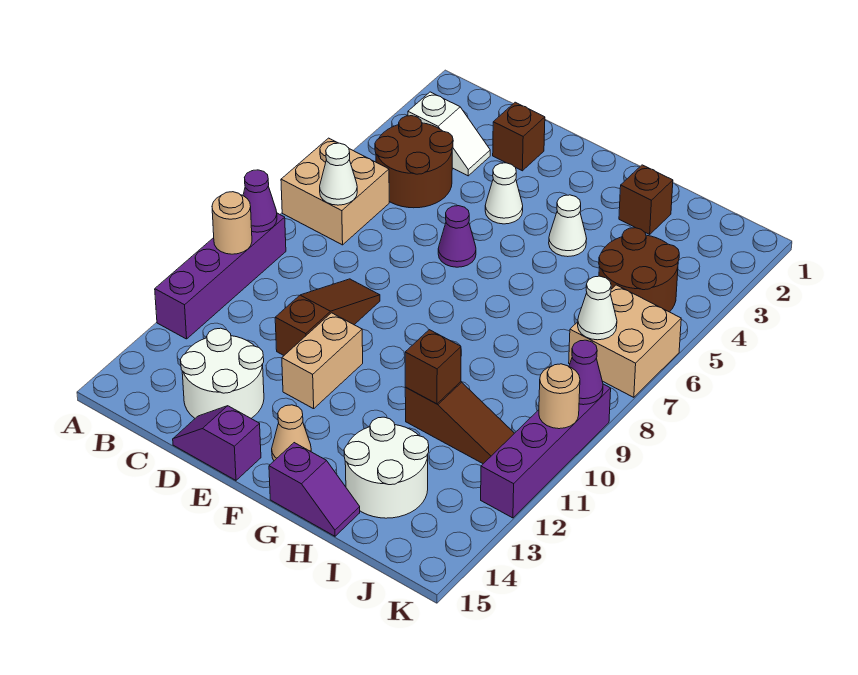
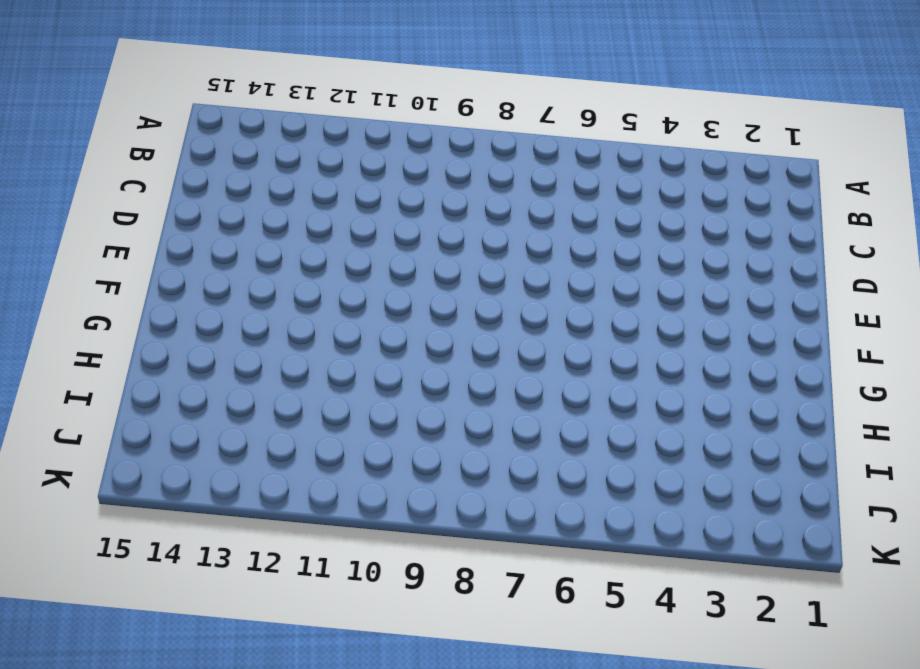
none -> tan 2x2 brick [281,138,389,245]
none -> purple 1x4 brick [155,213,286,339]
none -> white 1x2 slope [408,92,490,176]

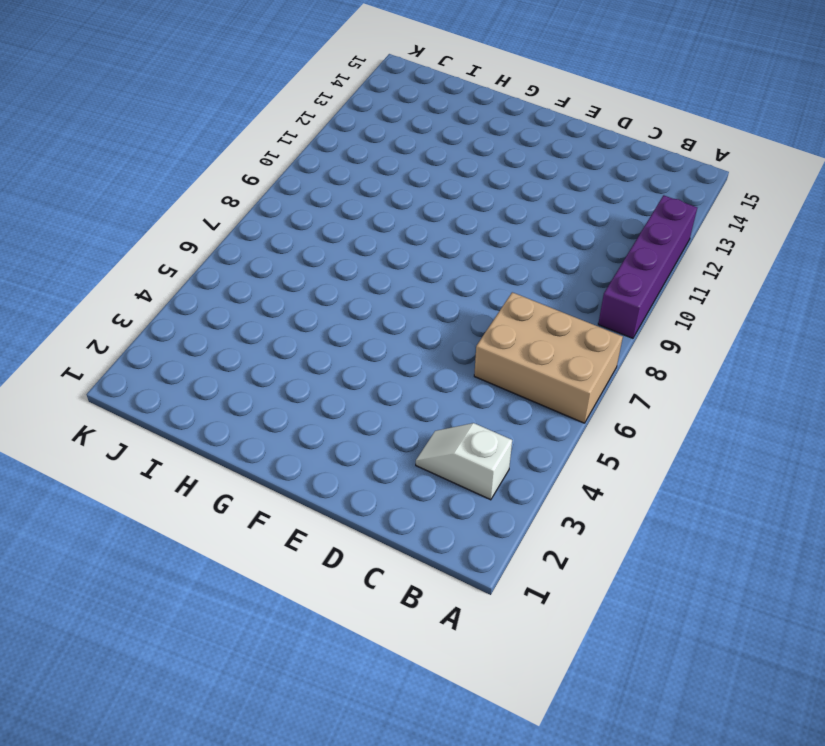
tan 2x3 brick [474,292,623,423] -> tan 2x2 brick [281,138,389,245]
none -> brown 2x2 round brick [375,116,453,208]
none -> white 2x2 round brick [181,328,264,418]
none -> brown 1x1 brick [493,102,545,171]

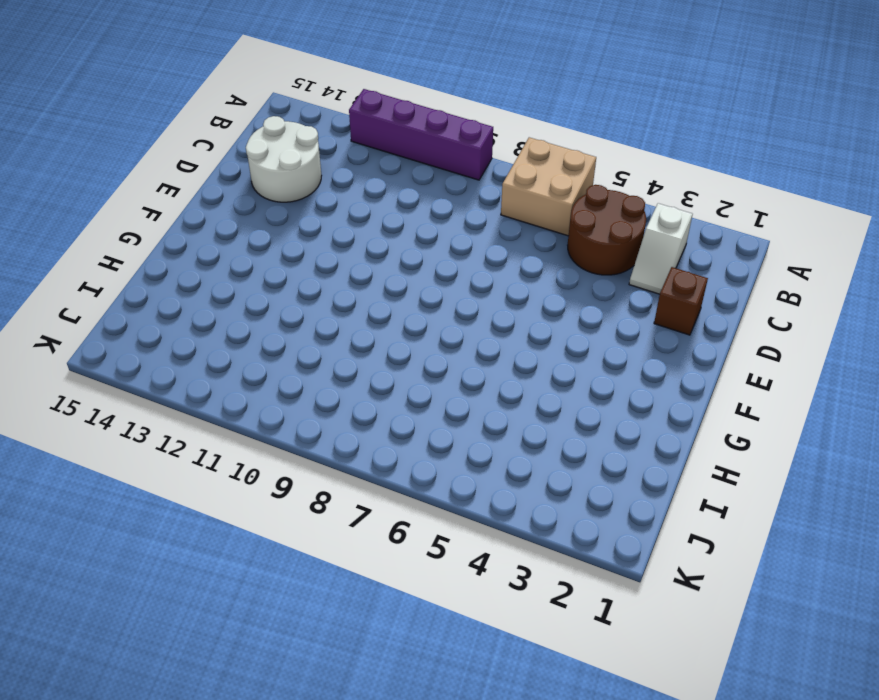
none -> brown 1x3 slope [275,279,380,355]
none -> purple 1x2 slope [173,406,261,480]
none -> white 1x1 cone [485,163,523,224]

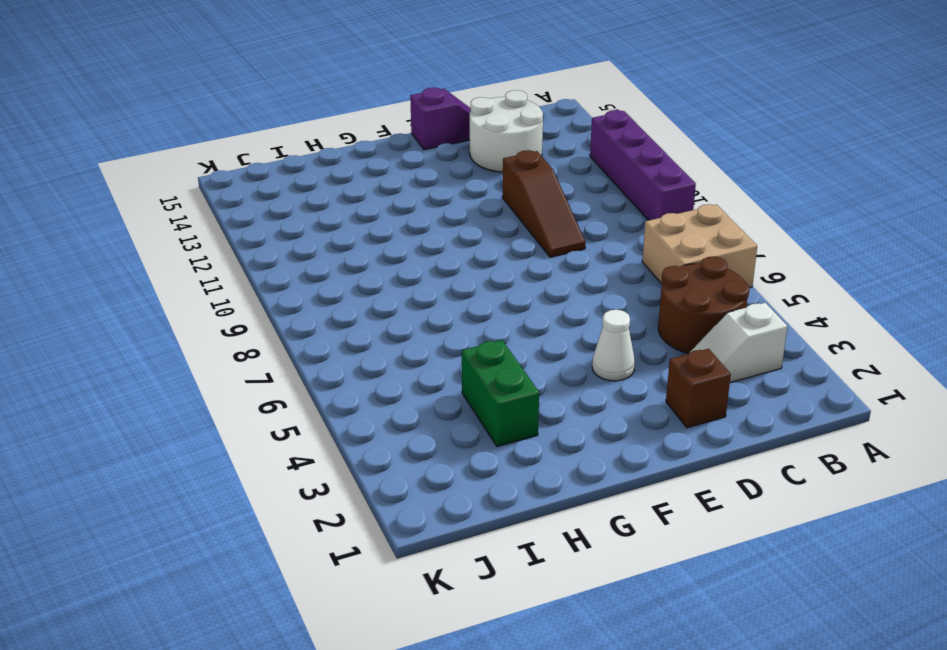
green 1x2 brick [462,340,539,447] -> none
none -> purple 1x1 cone [438,206,476,267]
none -> tan 1x2 brick [282,313,363,409]
none -> tan 1x1 cone [272,405,311,461]

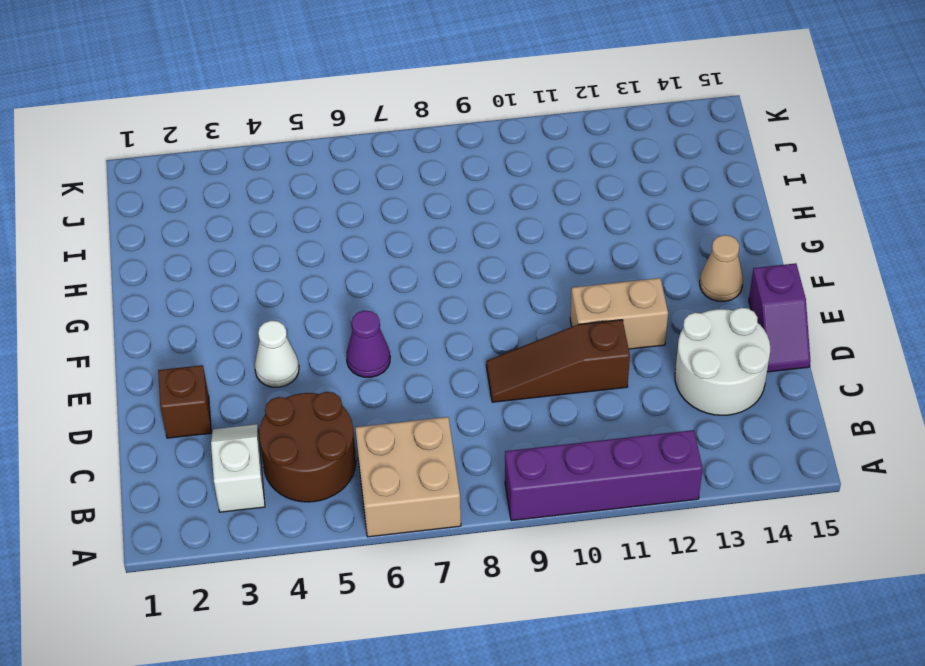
none -> white 1x1 cone [549,195,587,257]
none -> purple 1x2 slope [269,443,360,536]
none -> brown 1x1 brick [619,165,673,234]

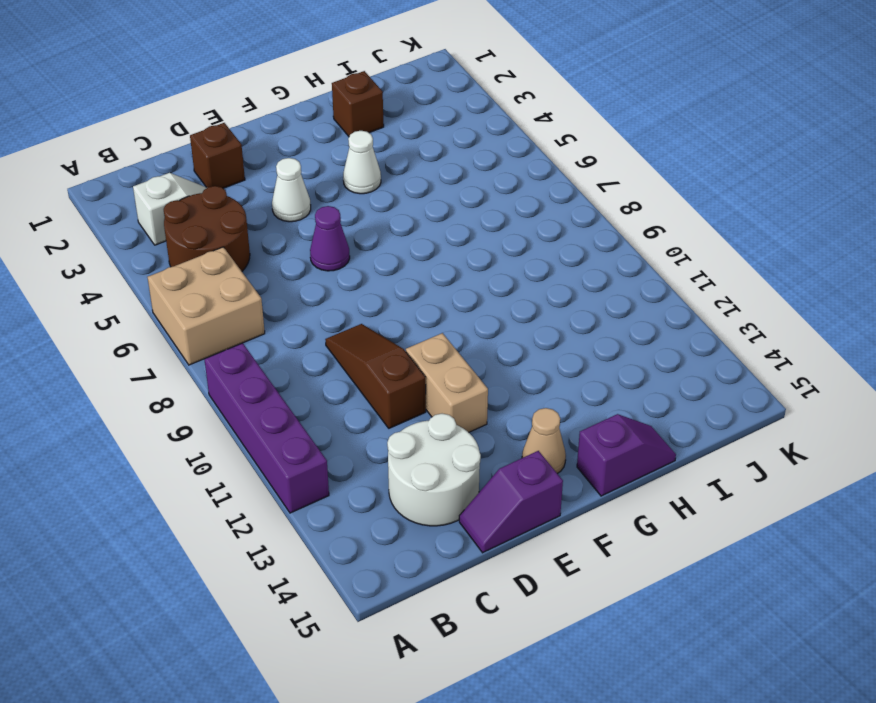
none -> brown 1x3 slope [405,382,514,464]
none -> white 2x2 round brick [344,417,429,518]
none -> brown 2x2 round brick [599,228,679,312]

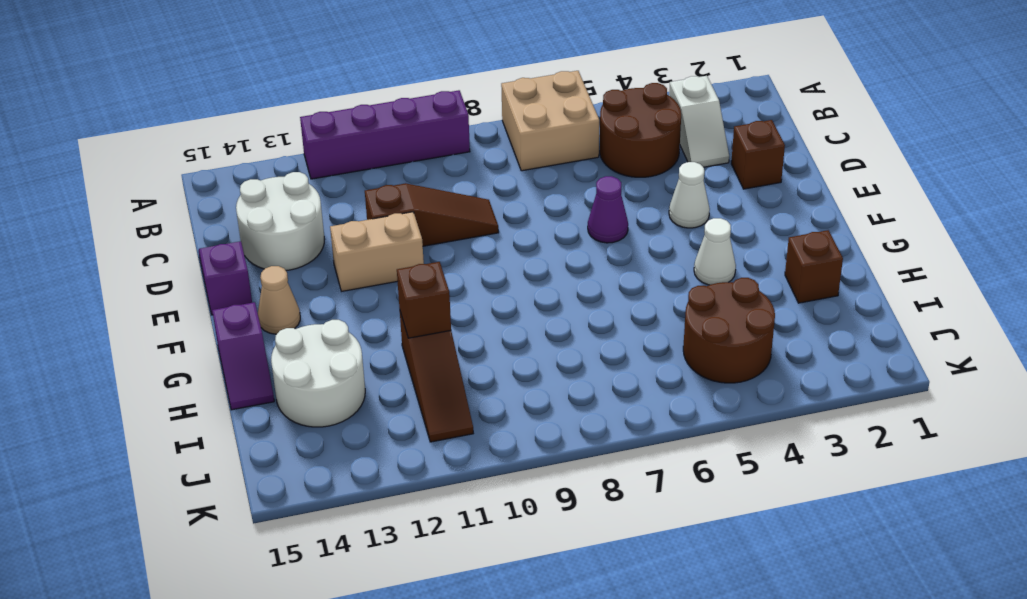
none -> tan 2x2 brick [569,285,681,397]
none -> purple 1x4 brick [481,384,611,518]
none -> purple 1x1 cone [243,170,277,232]

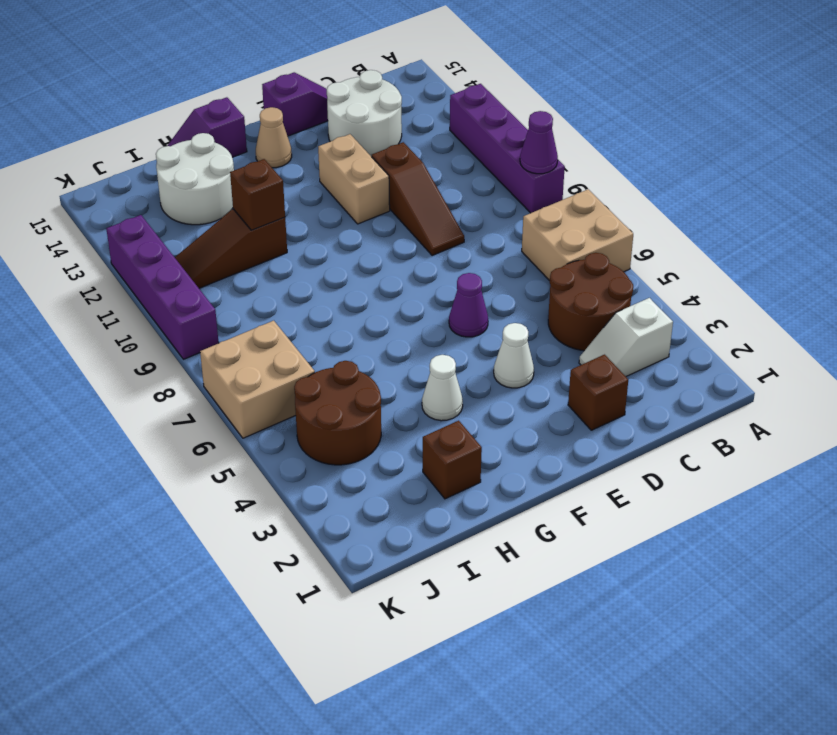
none -> tan 1x1 round brick [212,192,252,254]
none -> white 1x1 cone [320,143,357,205]
none -> white 1x1 cone [578,276,617,340]

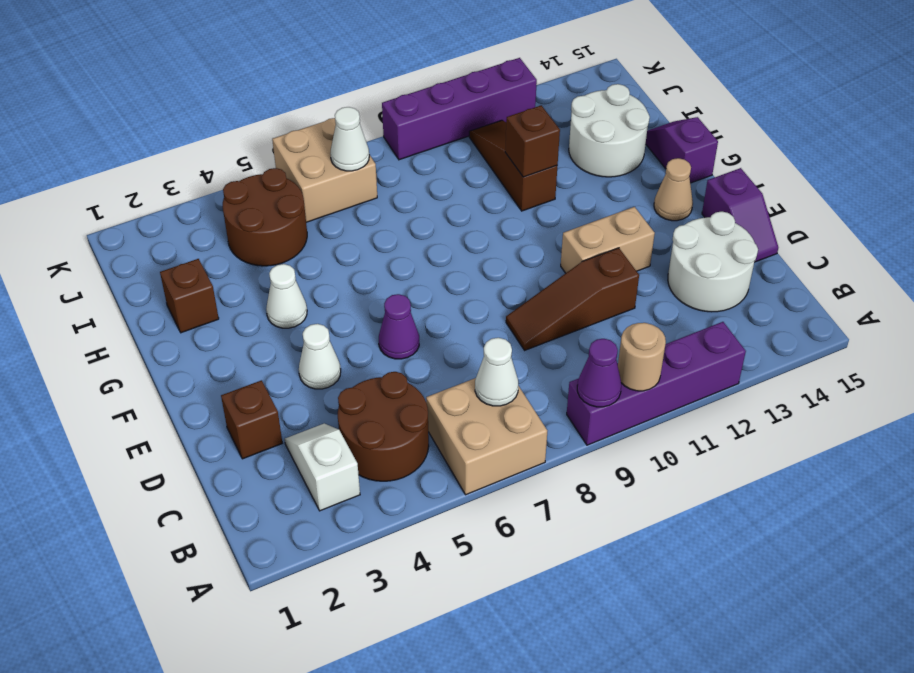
none -> purple 1x1 cone [569,340,603,405]
none -> tan 1x1 round brick [539,364,580,429]

